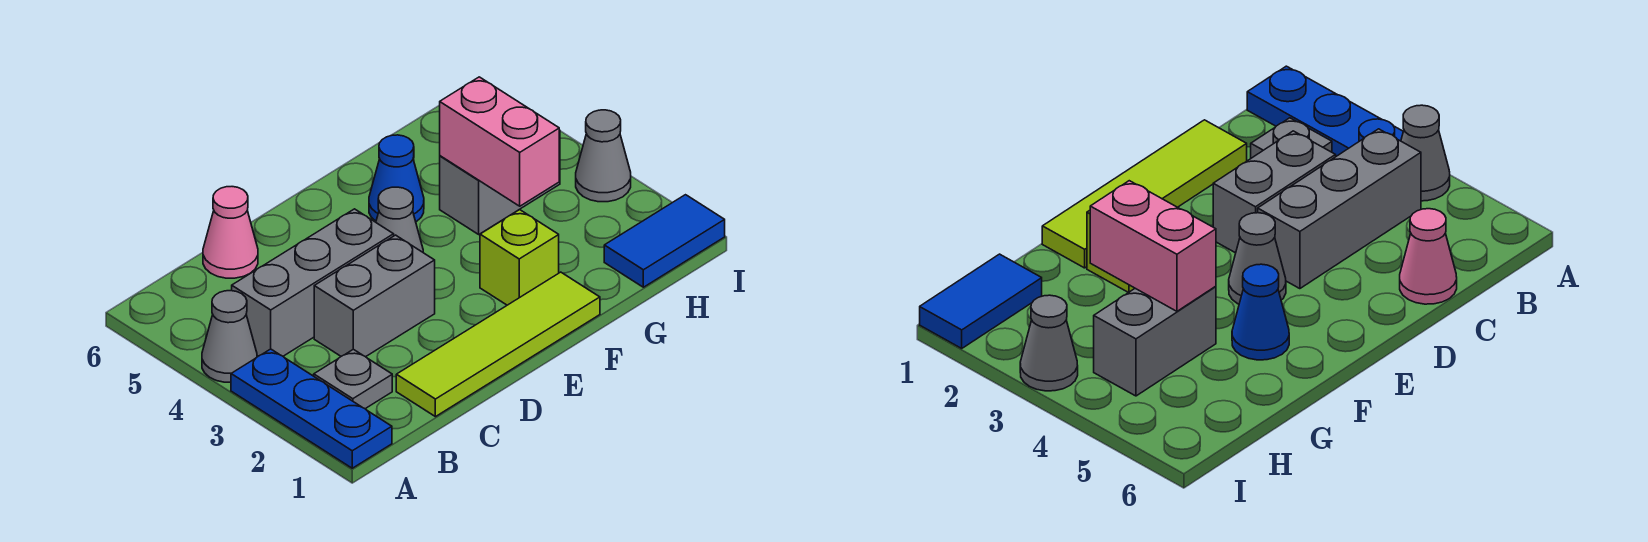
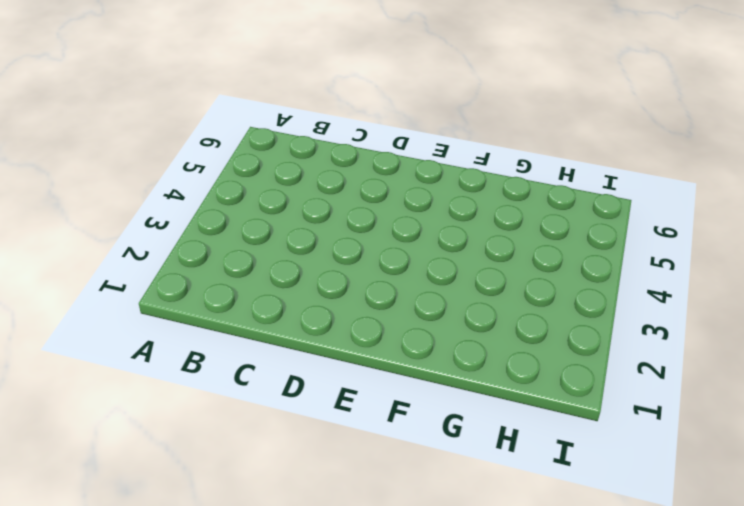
none -> blue 1x3 plate [231,349,392,468]
none -> grey 1x1 cone [202,291,257,382]
none -> grey 1x1 plate [314,349,392,409]

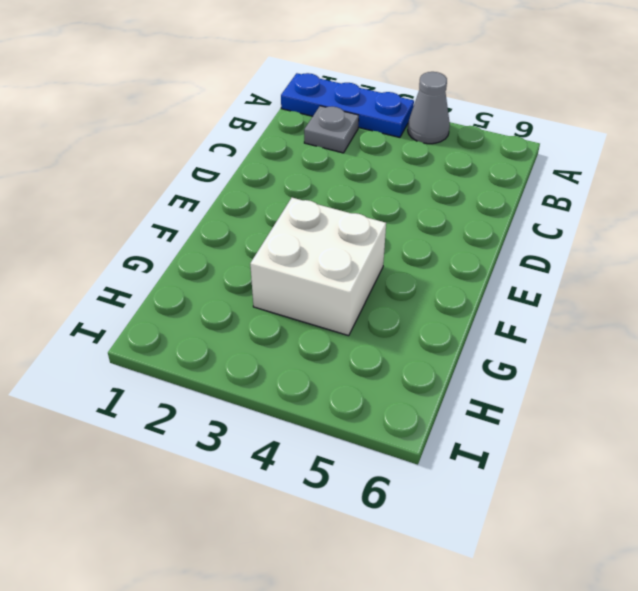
white 2x2 brick [250,198,386,336] -> grey 1x2 brick [440,130,560,234]
none -> grey 1x3 brick [232,209,394,356]
none -> lime 1x4 tile [396,272,600,417]
none -> grey 1x2 brick [314,235,435,357]

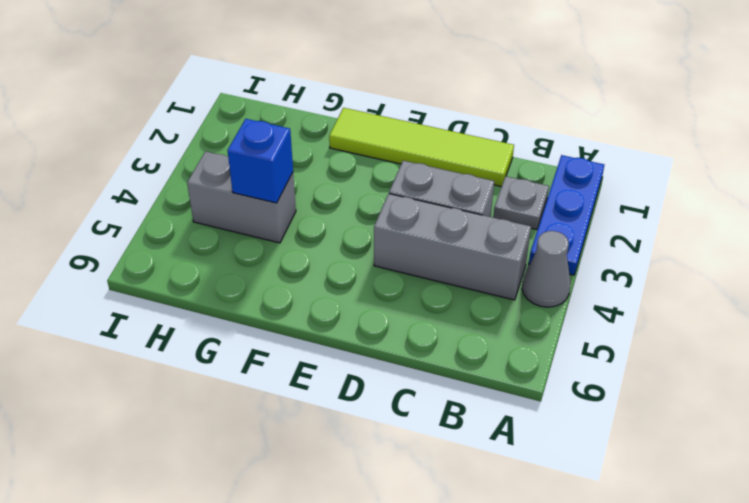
blue 1x1 brick [227,119,293,203] -> pink 1x2 brick [440,77,559,206]
none -> pink 1x1 cone [203,187,258,278]
none -> grey 1x1 cone [376,187,423,252]
none -> lime 1x1 brick [480,210,559,305]

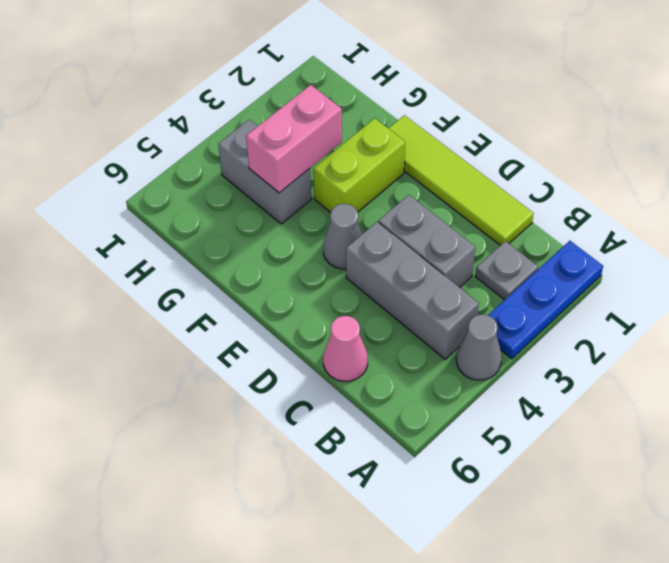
lime 1x2 brick [313,118,405,212] -> lime 1x1 brick [480,210,559,305]
none -> blue 1x1 cone [369,135,424,222]
none -> blue 1x2 tile [604,195,725,287]
none -> grey 1x1 cone [576,110,631,202]

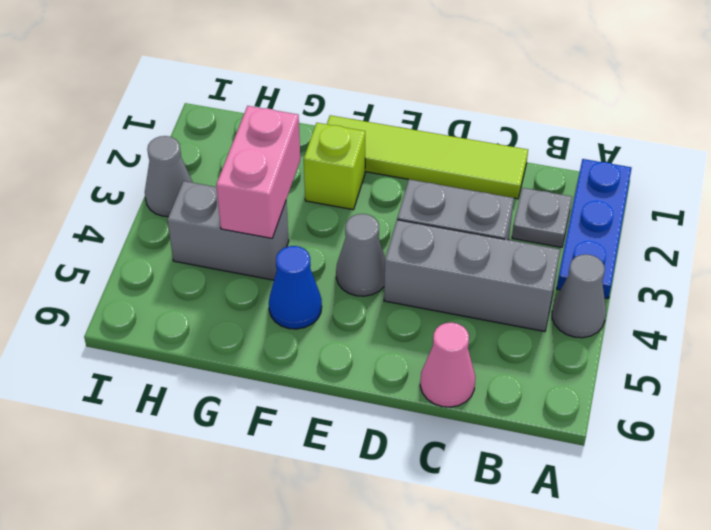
none -> blue 1x2 tile [604,195,725,287]

